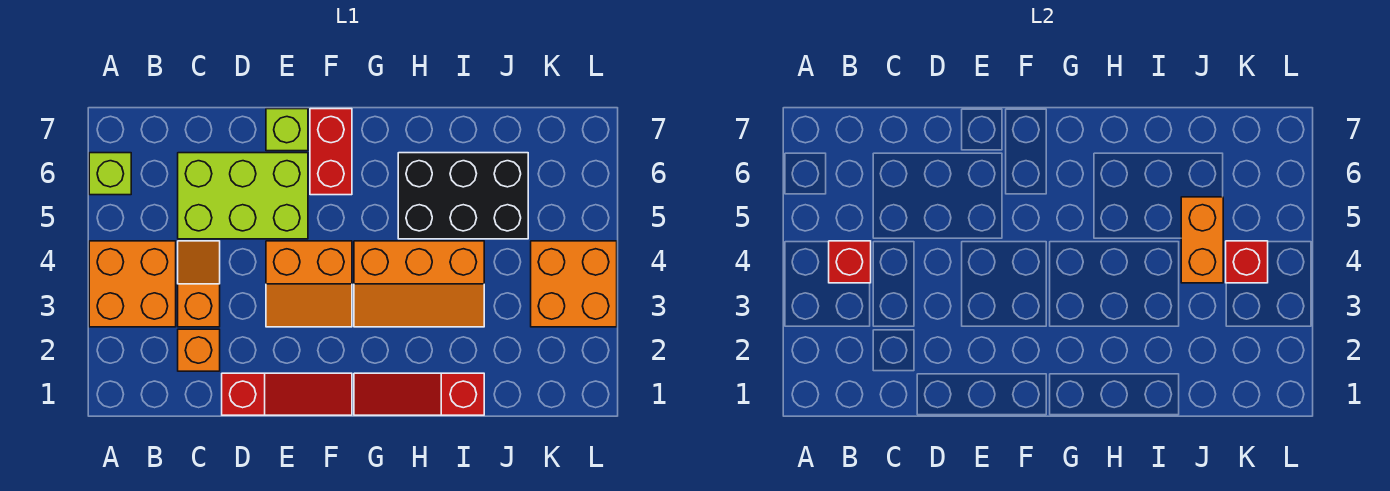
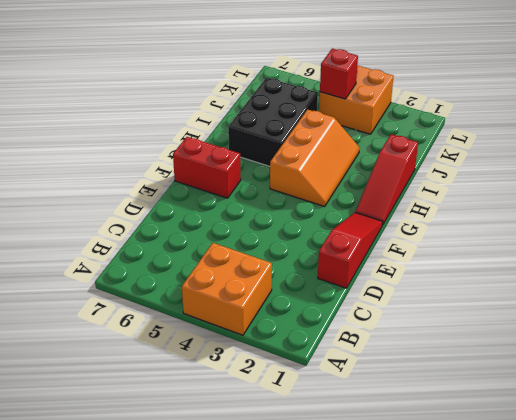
none -> lime 1x1 brick [89,153,131,195]
none -> orange 1x1 brick [178,329,220,371]
none -> orange 1x2 slope [178,241,220,327]

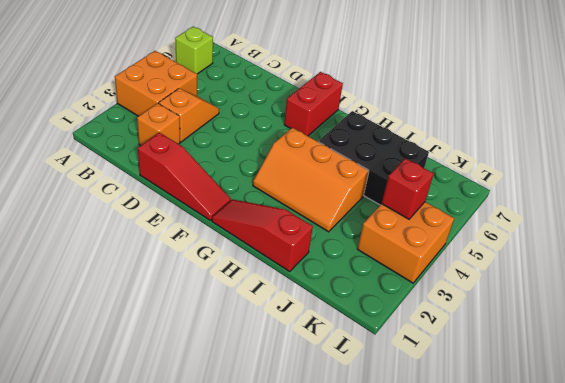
none -> lime 2x3 brick [178,153,308,239]
none -> orange 2x2 slope [266,241,352,327]
none -> lime 1x1 brick [266,109,308,151]

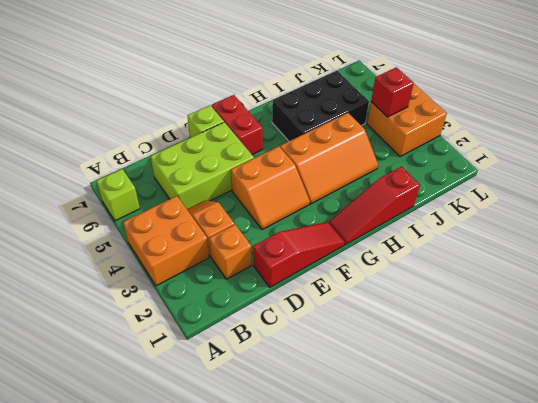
none -> red 1x1 brick [829,241,871,283]
none -> orange 1x2 brick [1181,197,1223,283]

